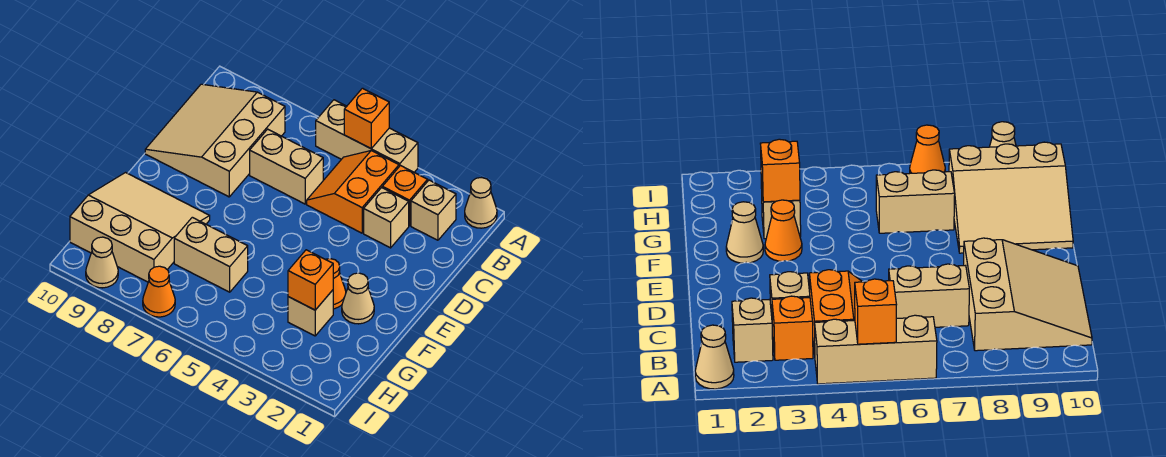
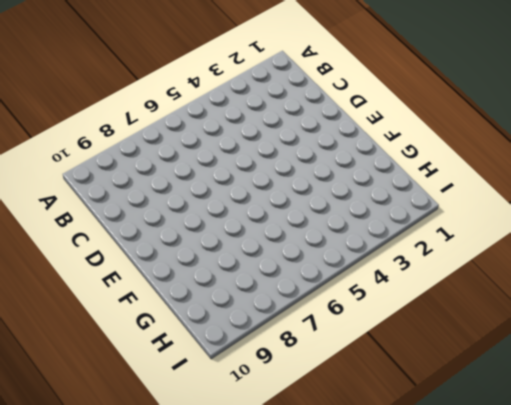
none -> tan 1x1 cone [465,178,497,228]
none -> tan 1x3 brick [316,100,418,172]
none -> tan 1x1 brick [411,180,456,240]

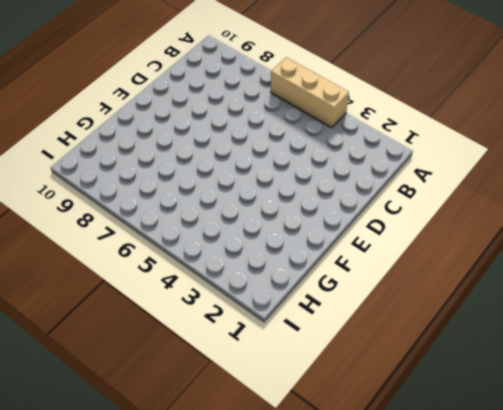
none -> tan 1x1 cone [465,178,497,228]
none -> tan 1x1 brick [411,180,456,240]
none -> orange 1x1 brick [382,166,428,226]

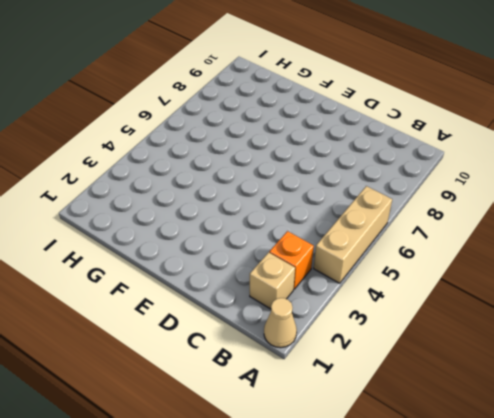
none -> orange 2x2 slope [307,151,399,233]
none -> tan 3x3 slope [145,84,285,197]
none -> tan 1x1 brick [364,188,409,248]

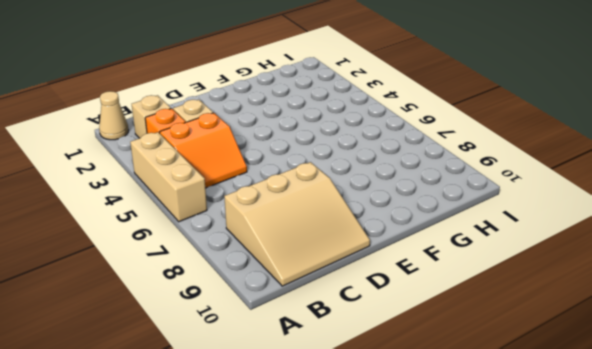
none -> tan 1x2 brick [250,129,323,204]
none -> tan 1x1 cone [342,273,374,324]
none -> orange 1x1 cone [326,259,346,309]

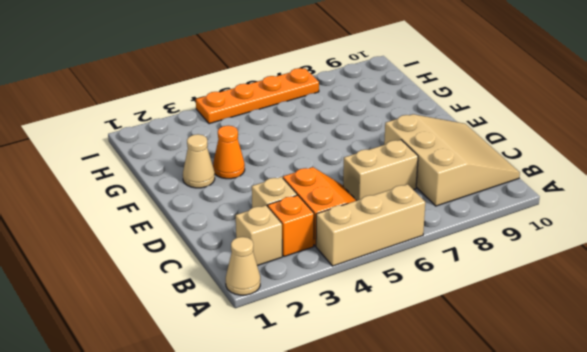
orange 1x4 plate [196,68,319,124] -> orange 1x1 cone [143,266,175,317]
none -> tan 3x3 slope [70,173,210,282]
none -> tan 1x1 brick [288,290,333,336]
none -> tan 1x2 brick [174,217,248,292]

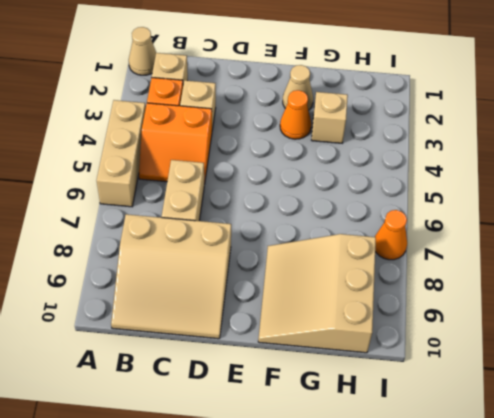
none -> tan 1x2 brick [174,217,248,292]
none -> tan 1x1 cone [86,237,118,288]
none -> orange 1x1 brick [344,88,389,148]

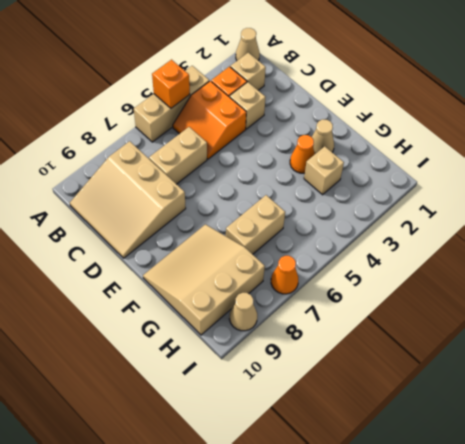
none -> orange 1x1 brick [288,250,333,310]

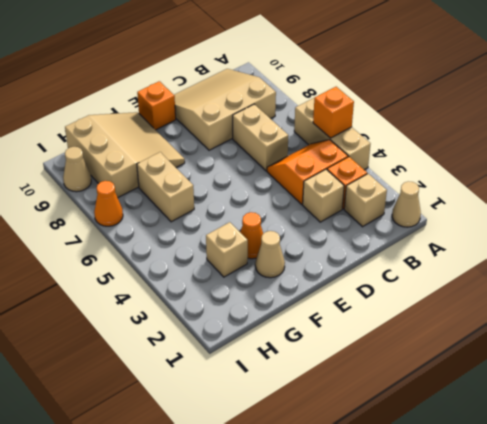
orange 1x1 brick [137,81,176,130] -> orange 1x1 brick moved to [288,250,333,310]

